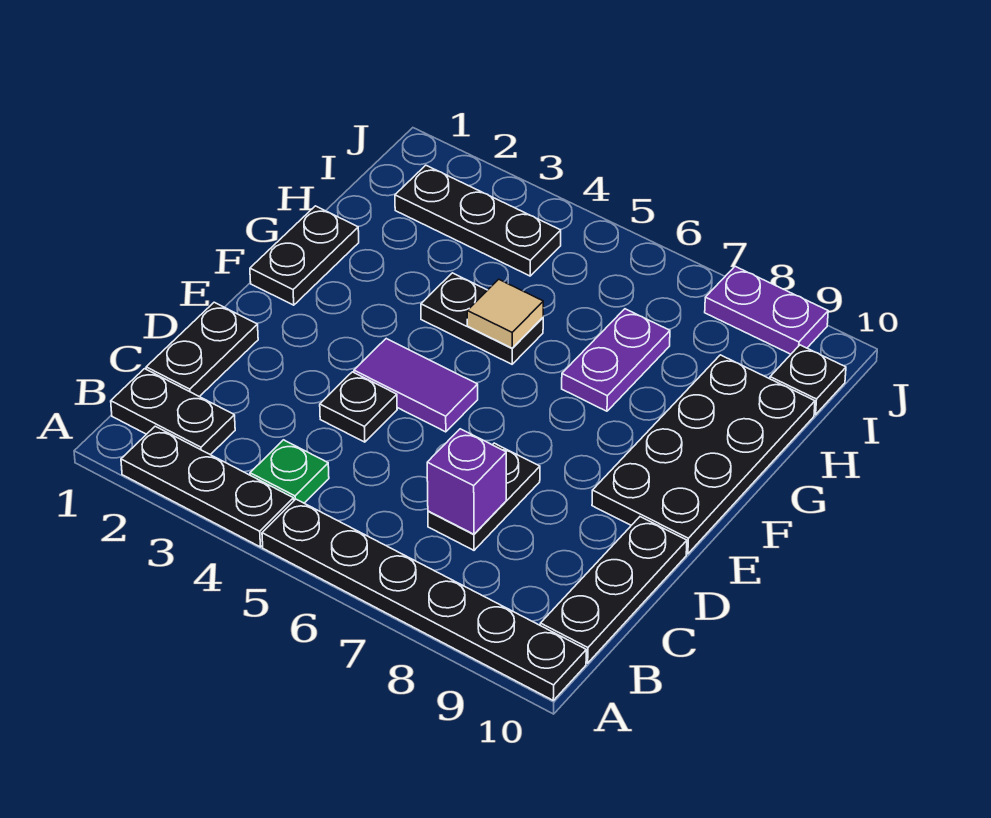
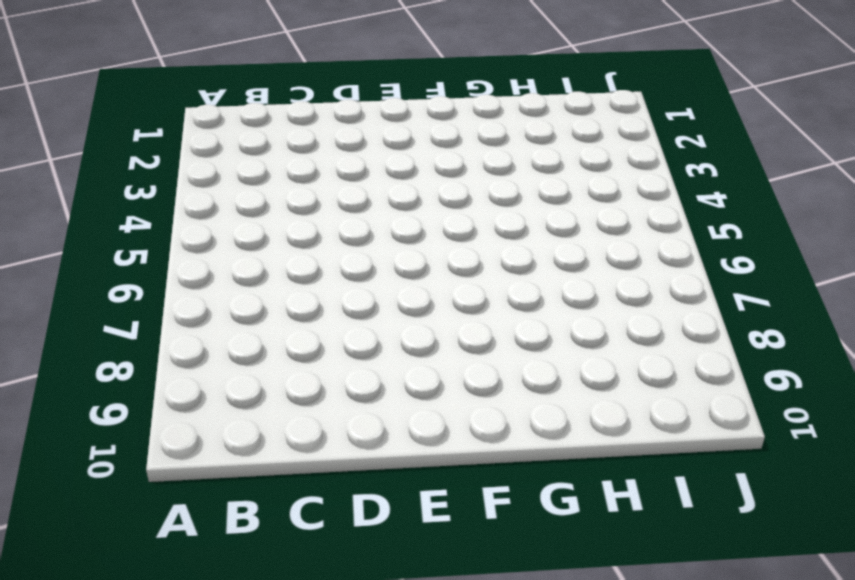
none -> black 1x3 plate [121,426,294,547]
none -> black 1x6 plate [262,499,586,700]
none -> black 1x2 plate [111,369,235,455]

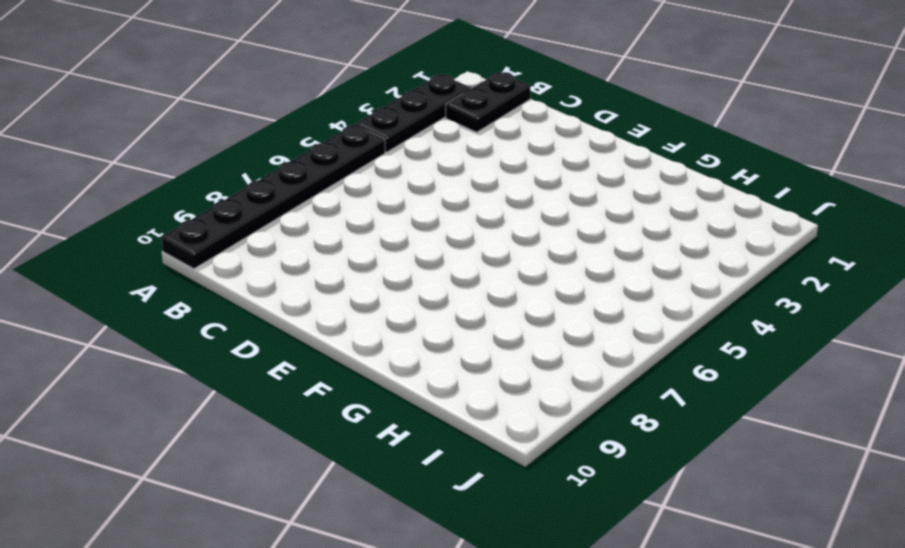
none -> green 1x1 plate [250,440,329,503]
none -> black 1x3 plate [540,517,687,663]
none -> black 1x2 plate [146,302,258,397]

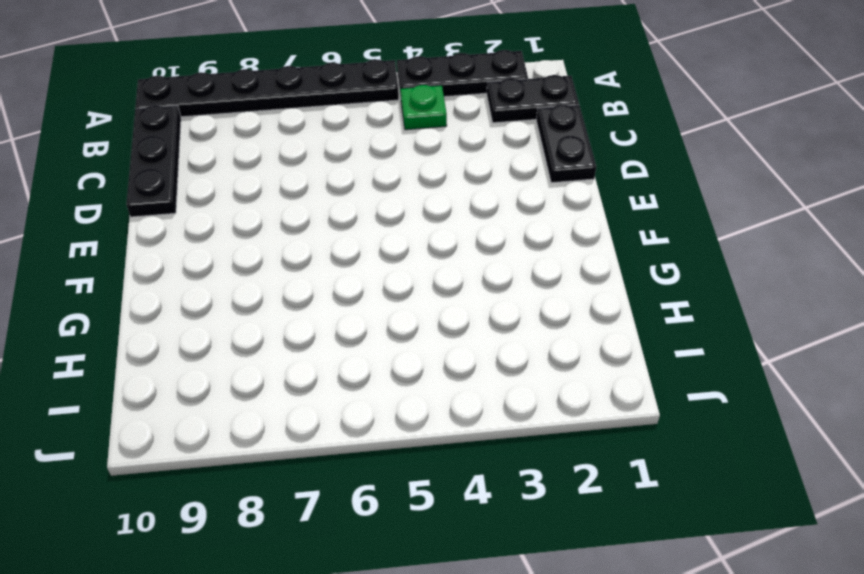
none -> black 1x2 plate [428,443,540,550]
none -> black 1x1 plate [320,372,397,442]
none -> purple 1x2 tile [354,339,478,432]

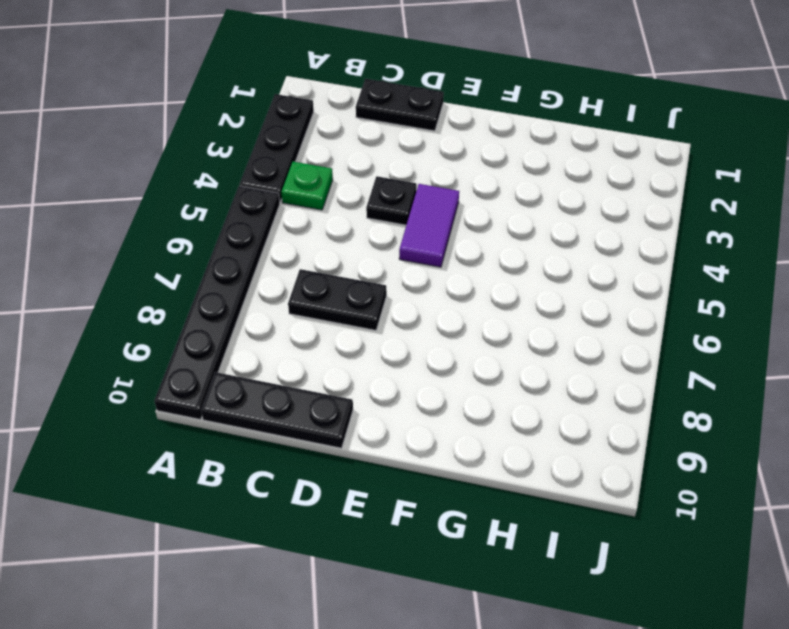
none -> black 1x2 plate [111,369,235,455]
none -> black 2x4 plate [592,355,815,554]
none -> black 1x2 plate [250,206,359,305]

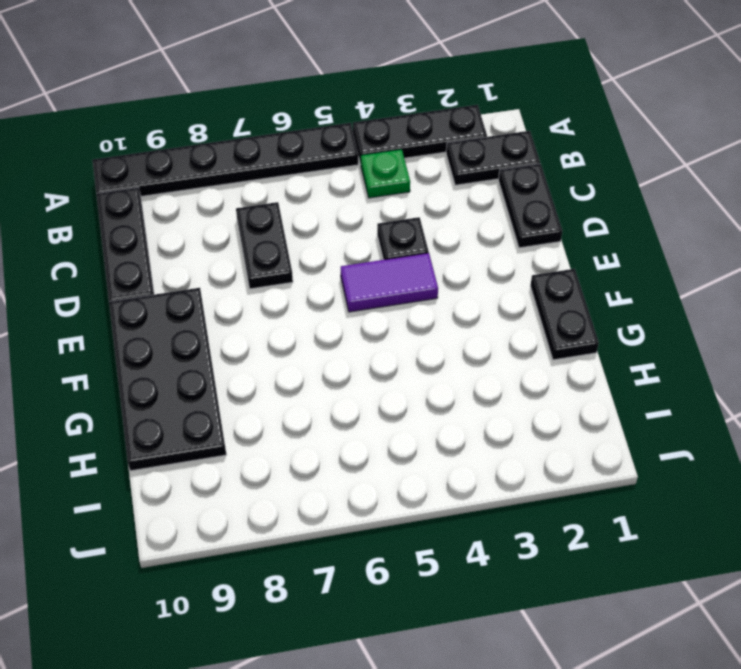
none -> black 1x2 plate [421,273,543,364]
none -> purple 1x2 plate [562,309,670,411]
none -> black 1x3 plate [395,165,561,276]

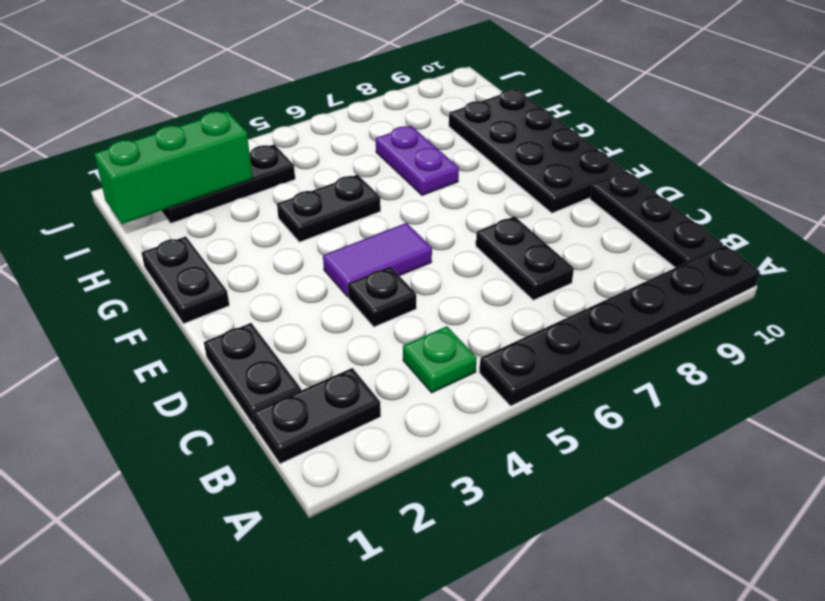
green 1x3 brick [94,111,253,224] -> none
none -> black 1x3 plate [121,426,294,547]
none -> black 1x1 plate [770,345,846,415]
none -> purple 1x2 plate [705,266,828,354]

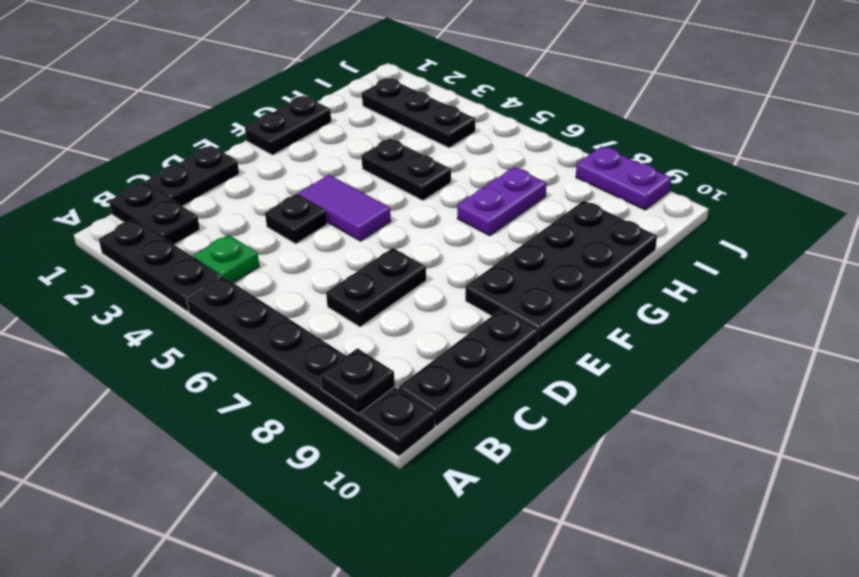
black 1x1 plate [321,348,395,414] -> black 1x1 plate moved to [770,345,846,415]
none -> purple 1x1 brick [427,429,506,534]
none -> tan 1x1 tile [467,279,543,348]

